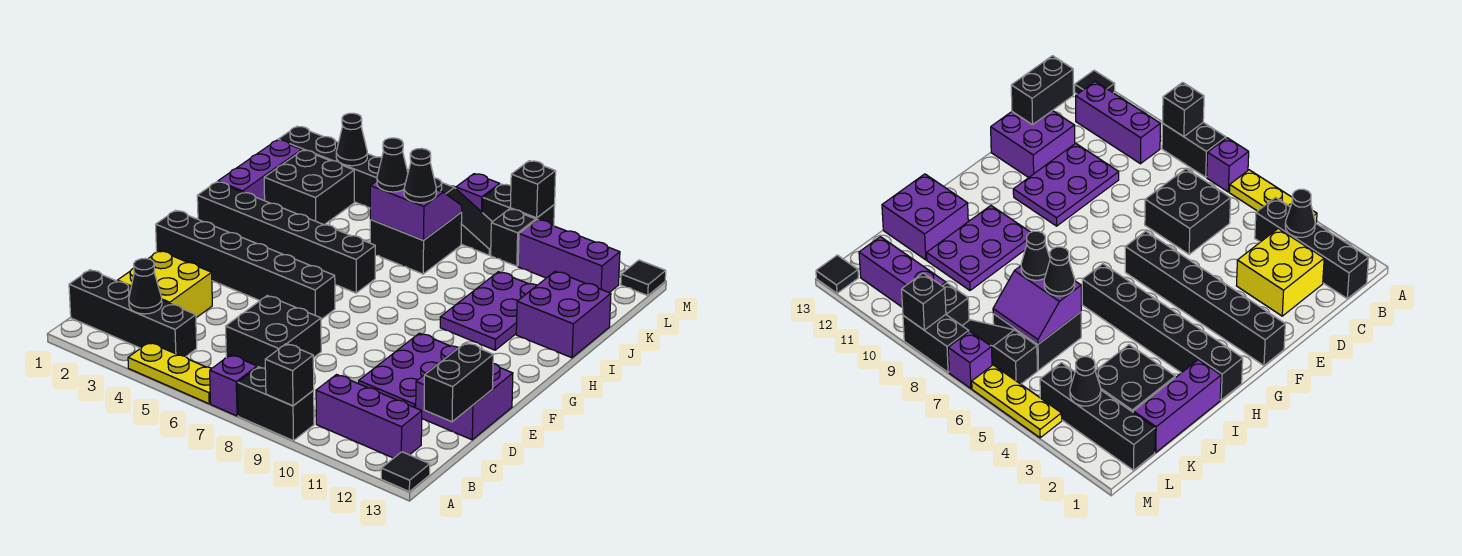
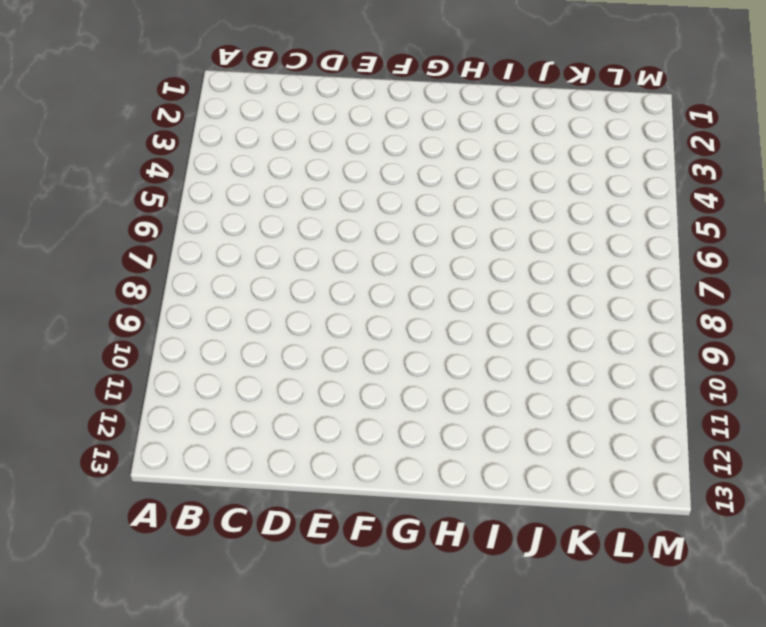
none -> yellow 1x3 plate [128,342,212,404]
none -> purple 1x1 brick [210,355,257,416]
none -> black 1x2 brick [238,367,314,441]
none -> black 1x1 tile [381,452,430,491]

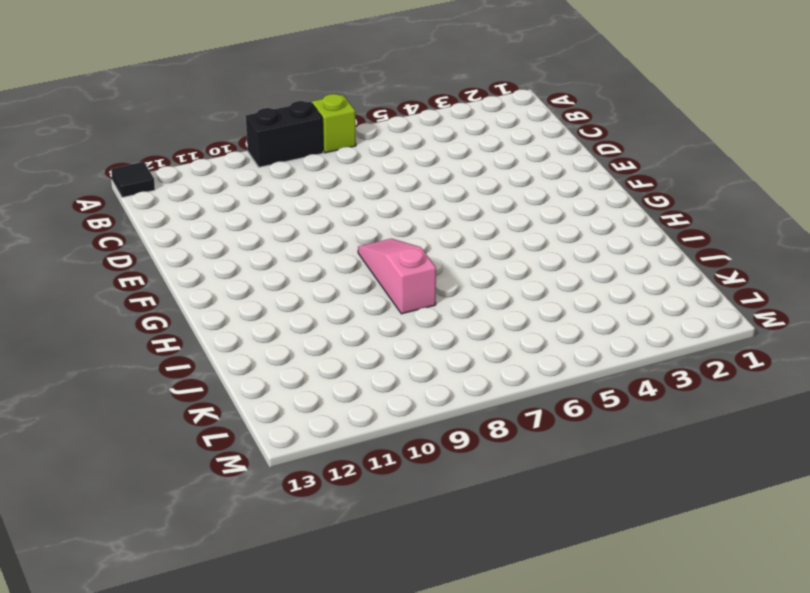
lime 1x1 brick [312,94,356,153] -> purple 1x1 brick [210,355,257,416]
pink 1x3 slope [358,239,436,314] -> none
none -> yellow 1x3 plate [128,342,212,404]
none -> black 1x4 brick [69,270,197,357]
none -> purple 1x3 brick [316,375,422,458]
none -> yellow 2x2 brick [117,251,212,318]

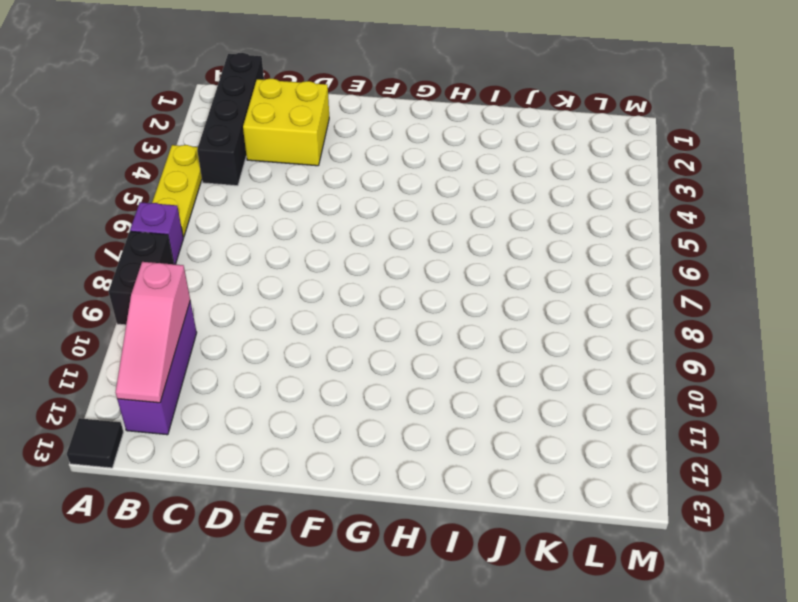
pink 1x3 slope [116,262,190,403] -> none
none -> black 2x2 brick [226,296,321,368]
none -> purple 2x3 plate [359,333,458,408]
none -> purple 2x2 brick [416,360,513,440]
none -> black 1x6 brick [156,210,335,319]

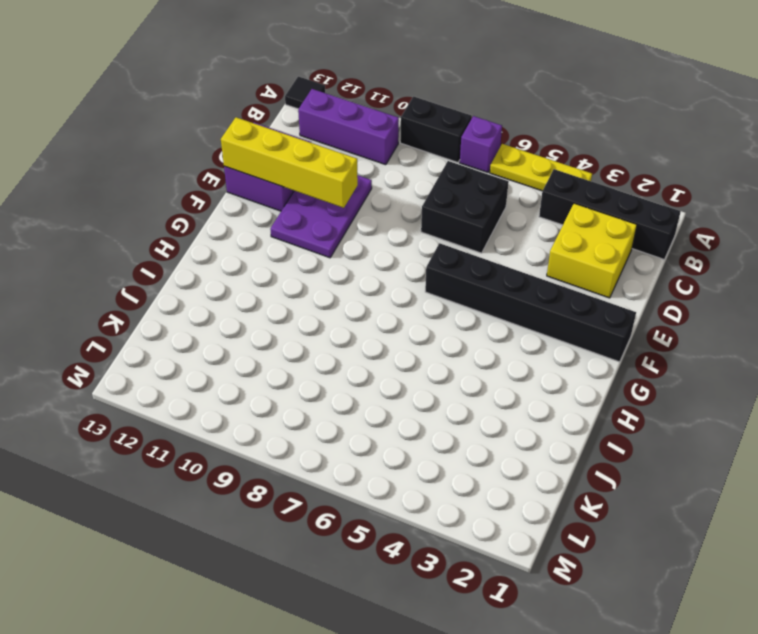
yellow 1x4 brick [221,117,358,208] -> none
none -> black 1x6 brick [197,182,375,293]
none -> purple 2x3 plate [440,272,537,350]
none -> purple 1x3 brick [218,140,302,201]
none -> purple 2x2 brick [516,271,611,358]

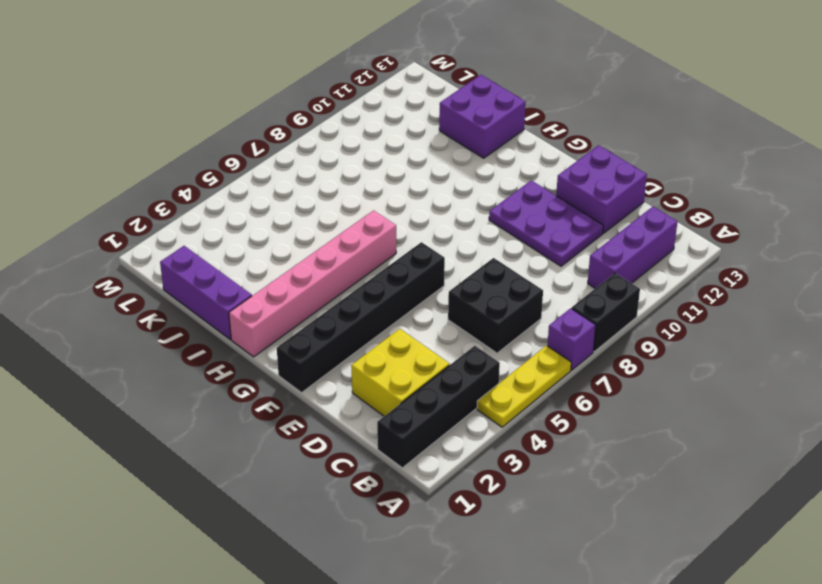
pink 1x6 brick [229,210,396,357] -> black 1x6 brick [197,182,375,293]
none -> black 1x1 tile [381,452,430,491]
none -> purple 2x3 plate [440,272,537,350]
none -> black 2x2 brick [264,150,354,225]
none -> black 2x2 brick [370,212,462,274]

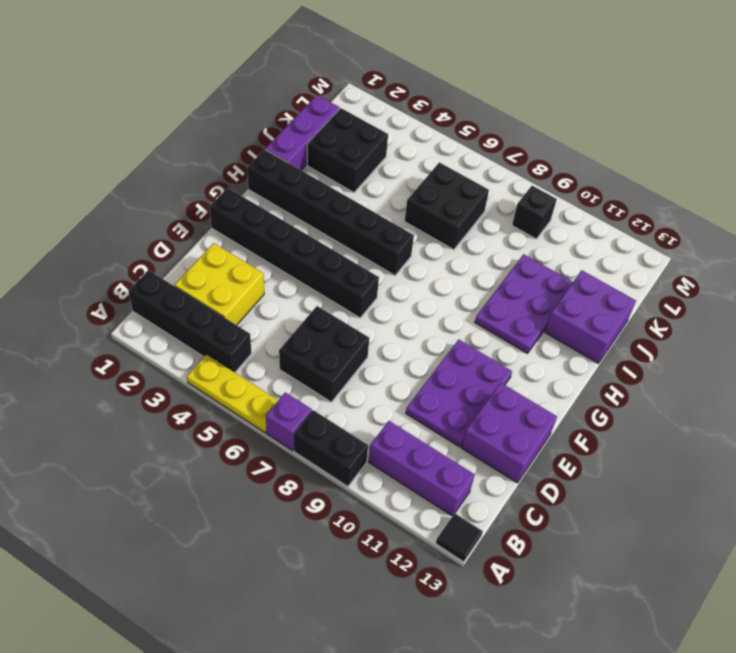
none -> black 1x4 brick [278,126,382,208]
none -> black 1x3 slope [434,178,492,255]
none -> purple 1x3 brick [518,220,620,293]
none -> yellow 1x3 plate [972,365,1062,438]

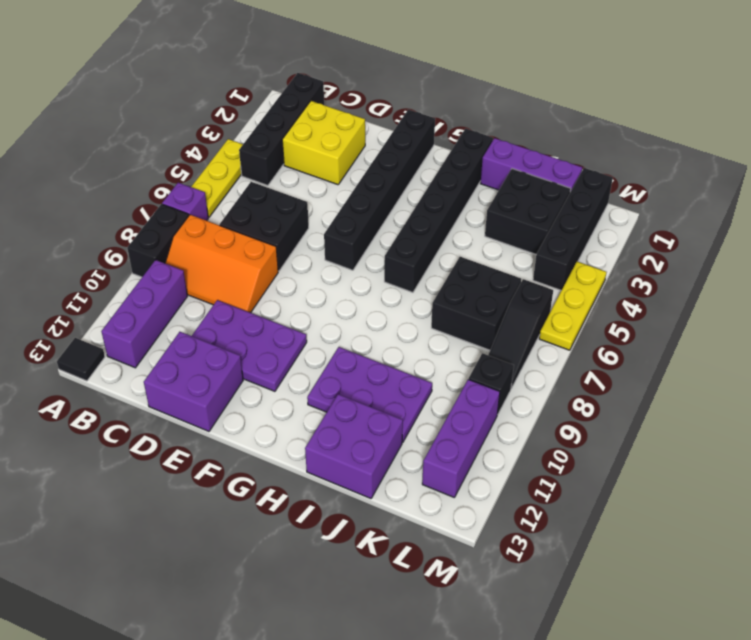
orange 2x3 slope [165,215,278,313] -> none
none -> purple 1x1 brick [456,174,500,213]
none -> black 1x2 brick [483,184,555,226]
none -> black 1x1 tile [621,260,666,295]
none -> black 1x1 brick [265,344,314,406]

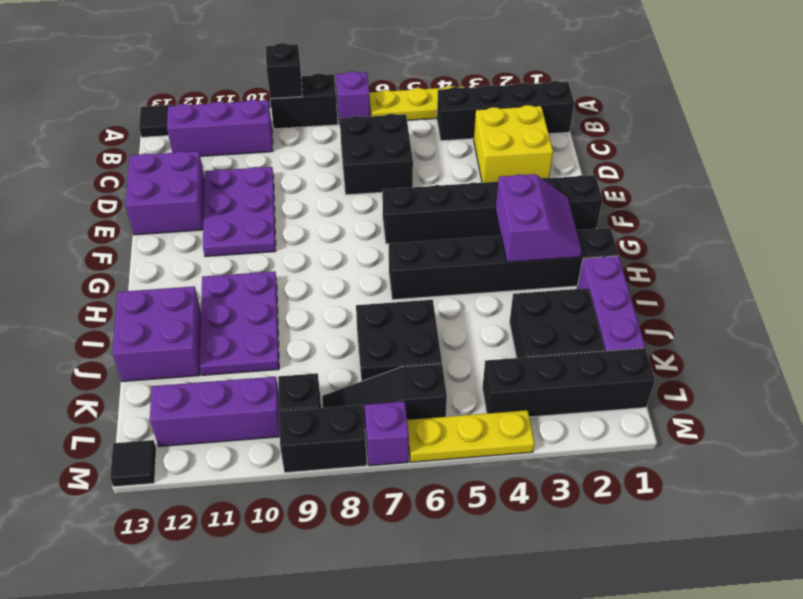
purple 2x2 slope [496,174,582,262] -> purple 2x2 slope turned to [370,181,462,240]
none -> black 1x1 cone [129,258,162,314]
none -> black 1x2 brick [424,343,493,422]
none -> black 1x1 cone [336,113,367,166]
none -> black 1x1 brick [510,161,556,218]

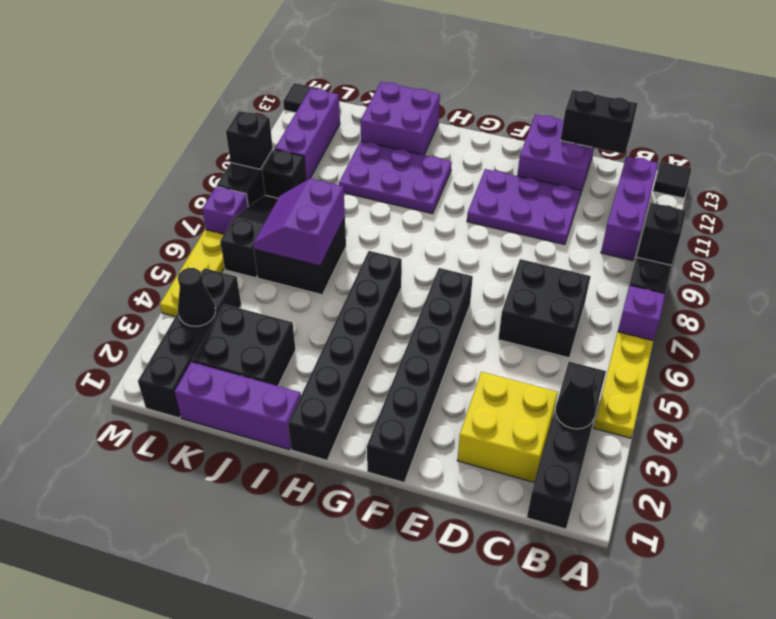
none -> black 1x1 cone [377,138,408,192]
none -> black 1x1 cone [404,148,436,203]

